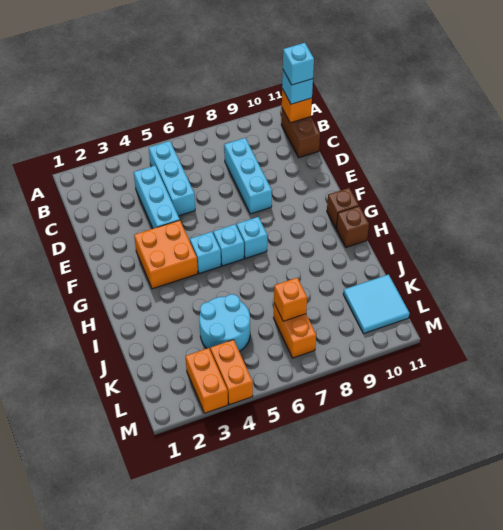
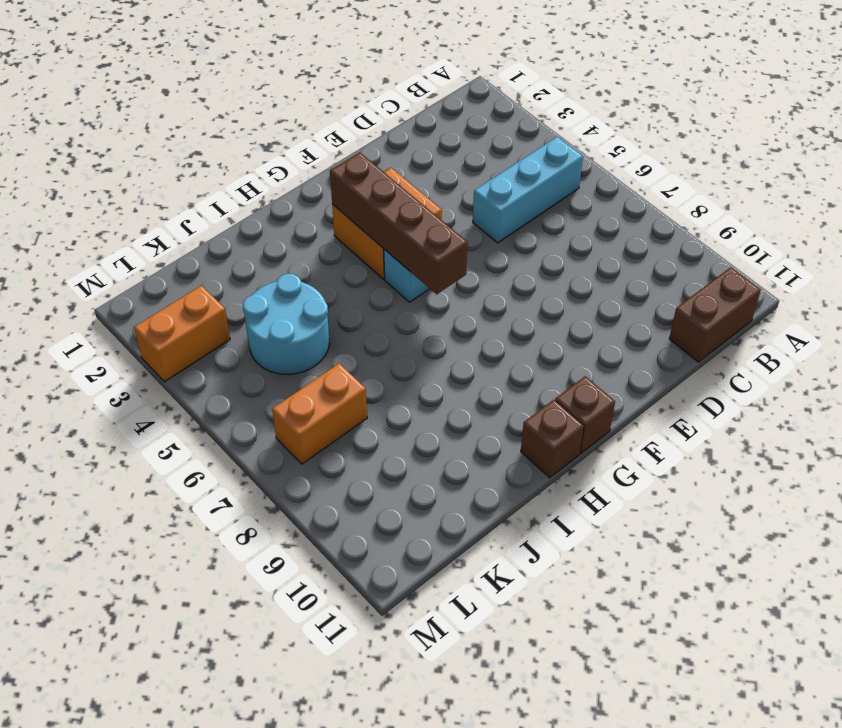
brown 1x4 brick [330,152,467,294] -> none
none -> cyan 1x3 brick [134,166,180,229]
none -> cyan 1x3 brick [224,138,272,214]
none -> cyan 1x1 brick [213,224,244,266]

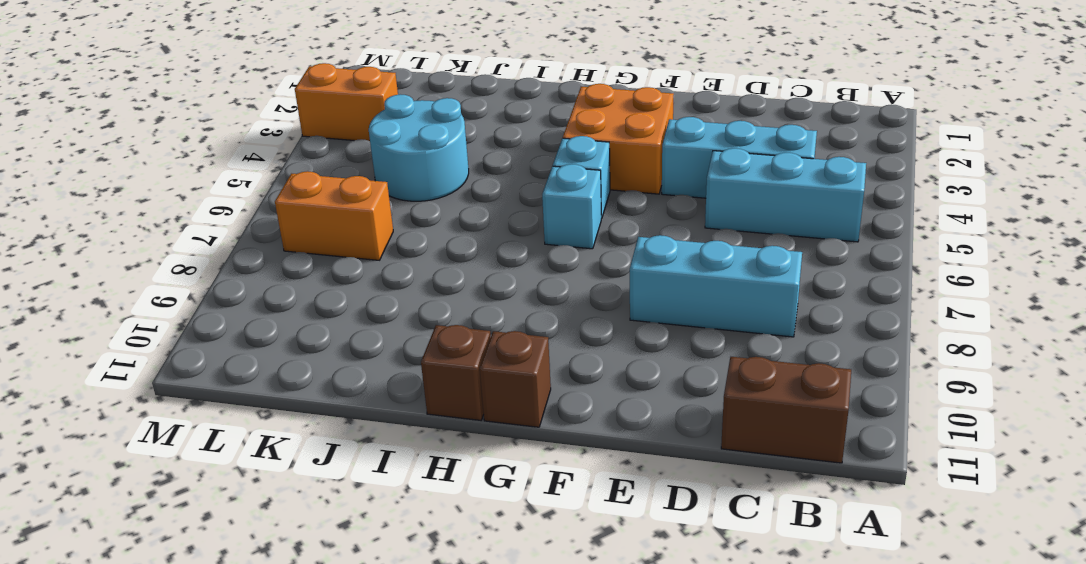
none -> cyan 1x1 brick [237,217,267,258]
none -> cyan 2x2 tile [343,274,410,334]
none -> orange 1x2 brick [210,340,253,405]

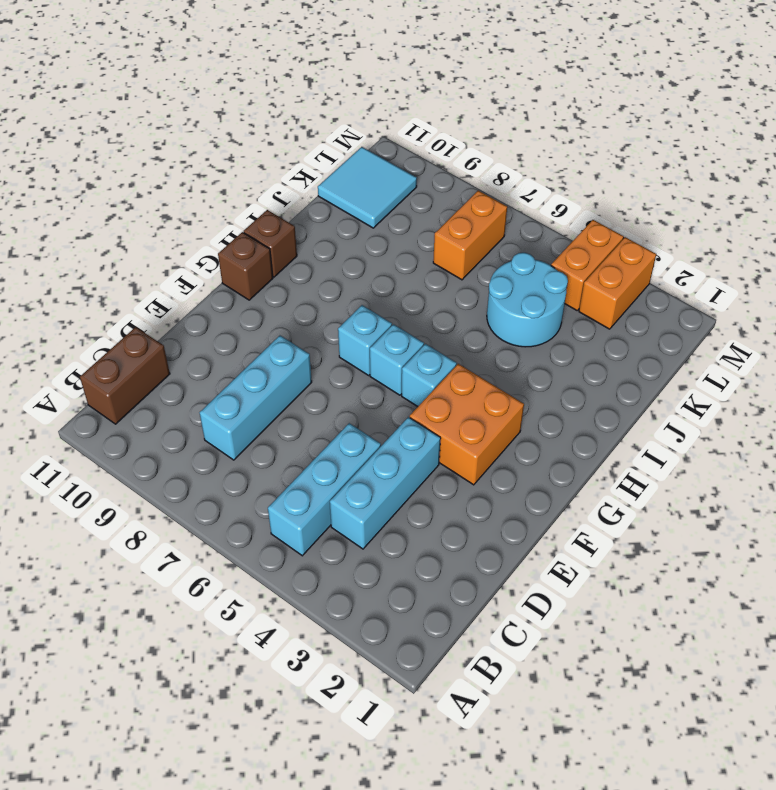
none -> orange 1x1 brick [282,89,312,123]
none -> orange 1x1 brick [274,278,307,321]
none -> cyan 1x1 brick [282,70,313,104]

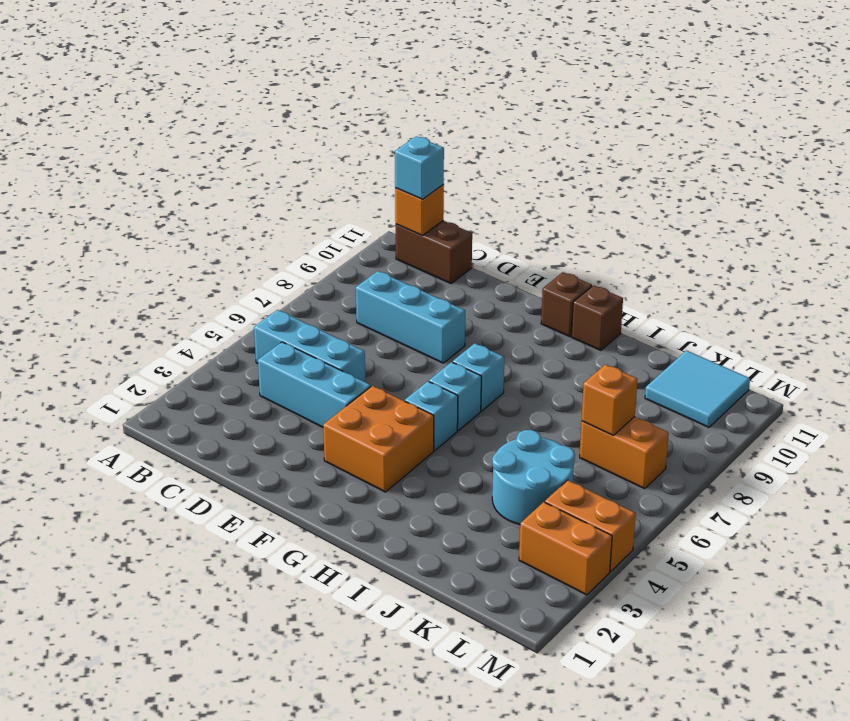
none -> cyan 1x1 brick [283,43,314,85]

